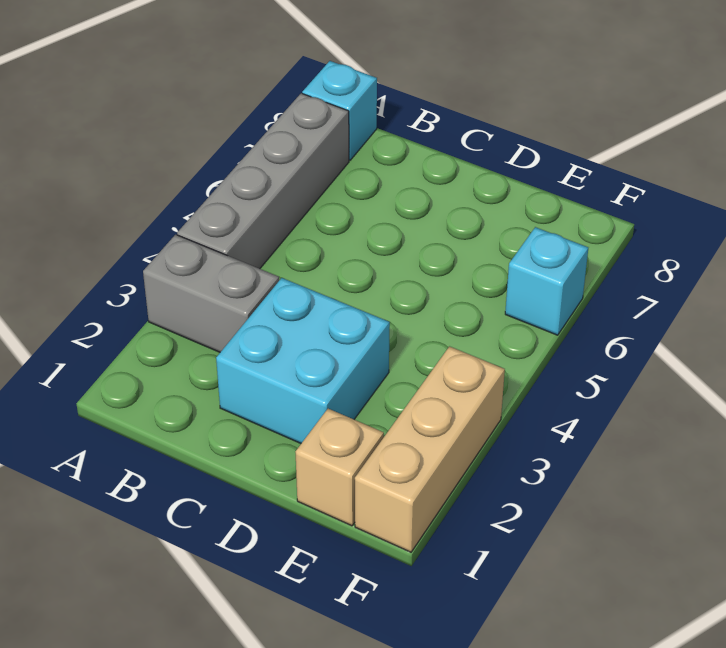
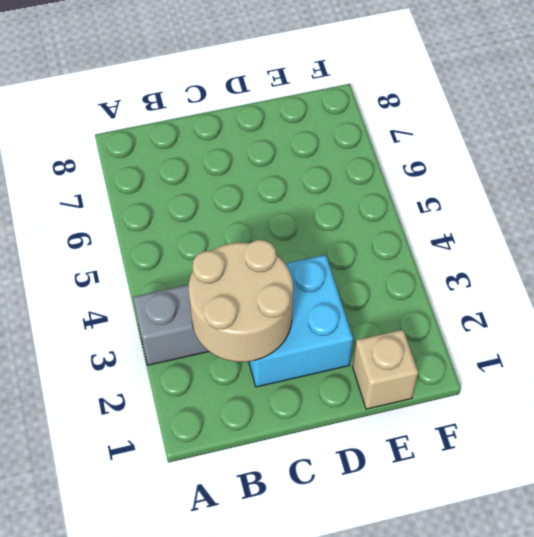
tan 2x2 round brick [189,240,293,362] -> none
none -> grey 1x4 brick [177,93,349,269]
none -> cyan 1x1 brick [302,61,377,160]

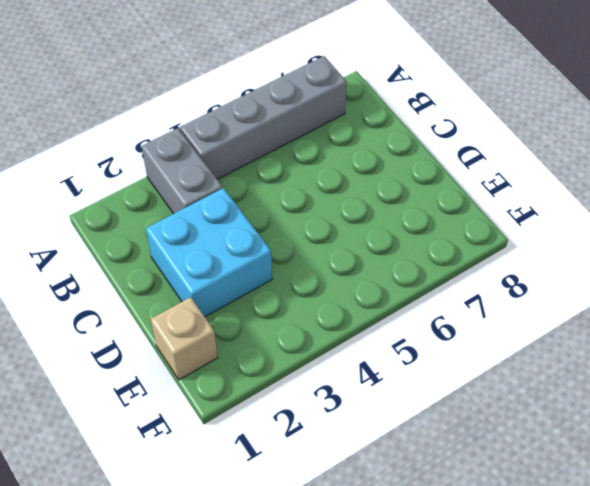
none -> cyan 1x1 brick [302,61,377,160]
none -> tan 1x3 brick [355,346,505,552]

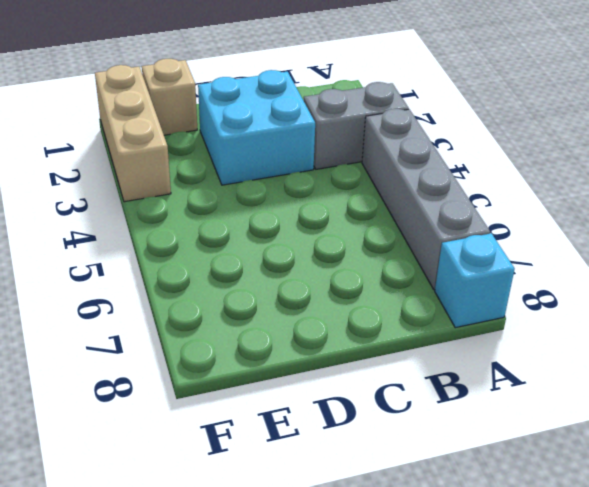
none -> cyan 1x1 brick [505,227,588,335]

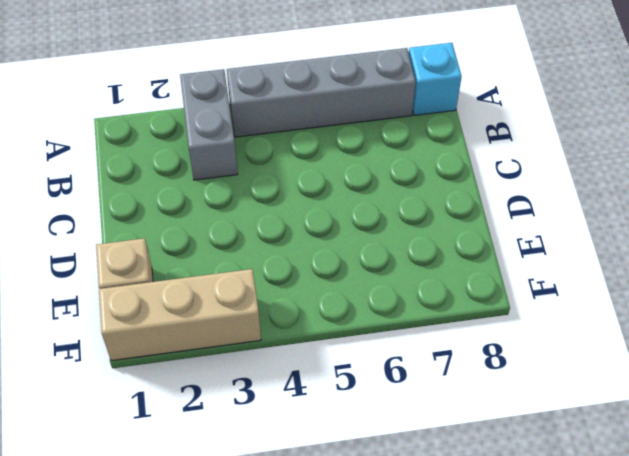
none -> cyan 2x2 brick [216,278,390,443]
none -> cyan 1x1 brick [505,227,588,335]

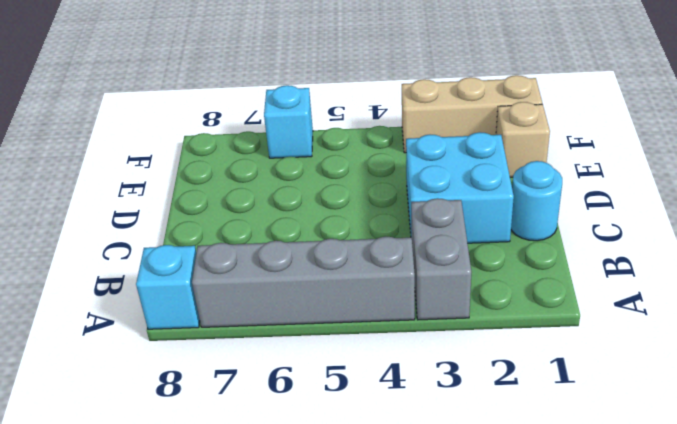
cyan 1x1 round brick [511,161,562,241] -> none

